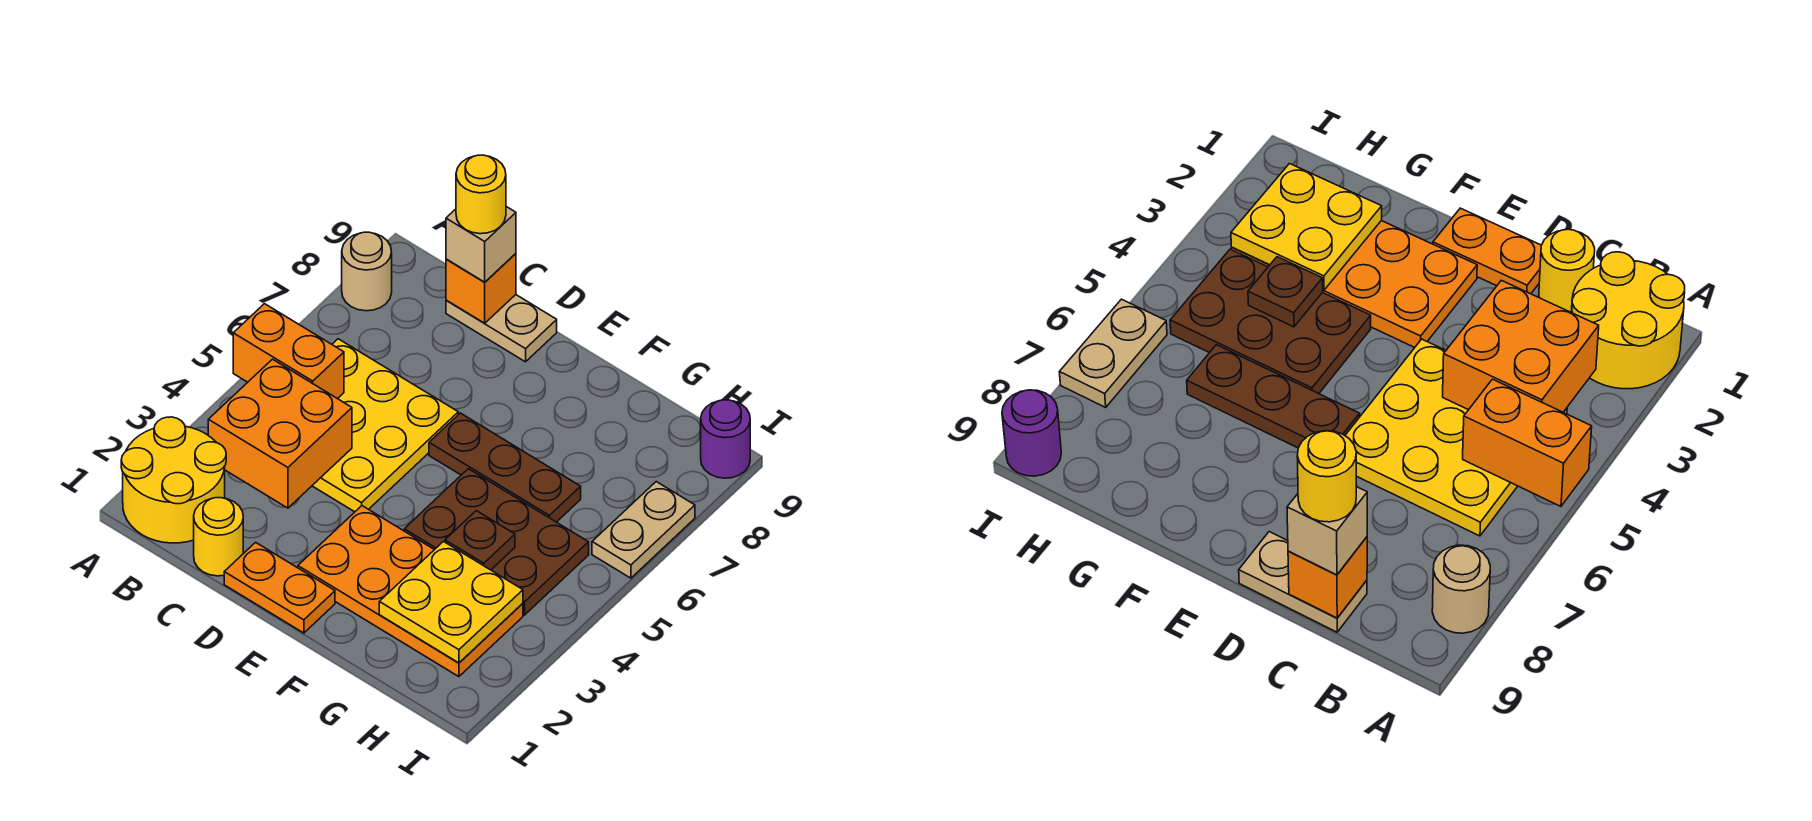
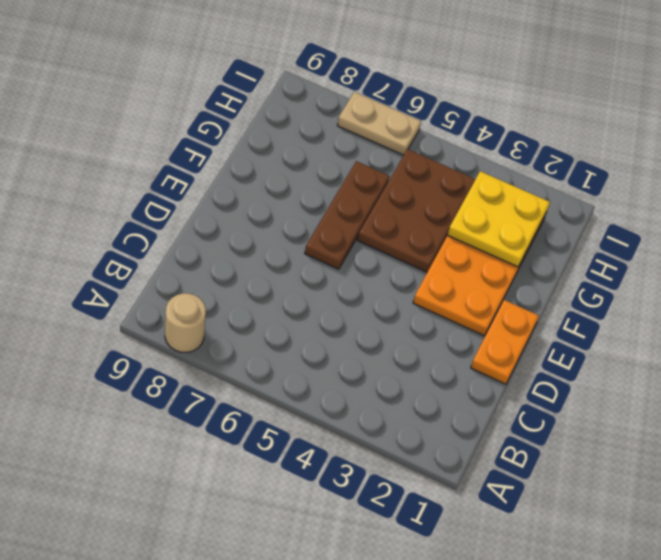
none -> yellow 2x2 round brick [121,417,226,543]
none -> yellow 3x3 plate [312,339,458,512]
none -> yellow 1x1 round brick [194,498,243,576]

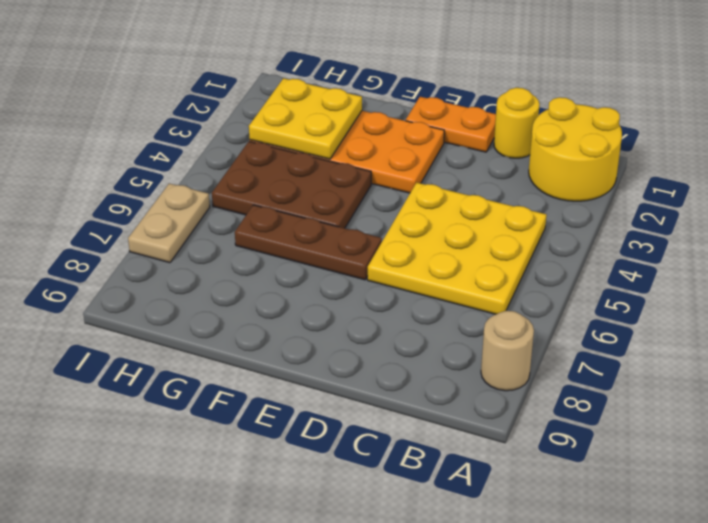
none -> tan 1x2 plate [446,295,557,362]
none -> purple 1x1 round brick [701,400,750,478]
none -> orange 1x2 brick [233,304,344,399]

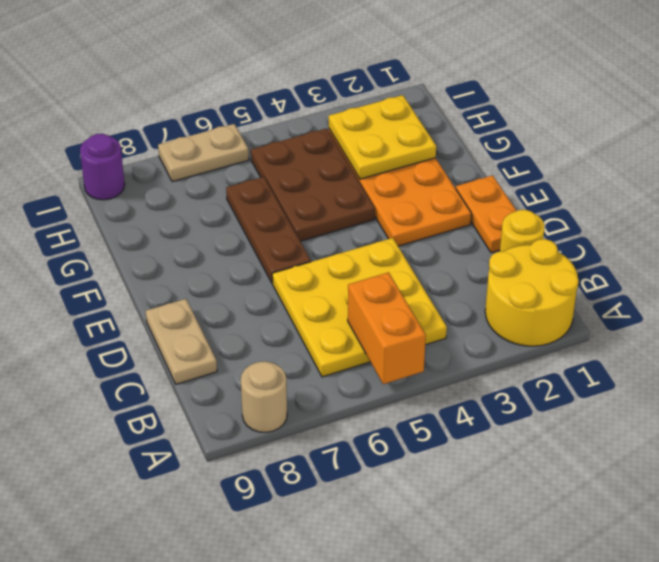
none -> orange 2x2 brick [208,359,352,508]
none -> orange 1x1 brick [446,254,516,323]
none -> brown 1x1 plate [445,511,515,570]

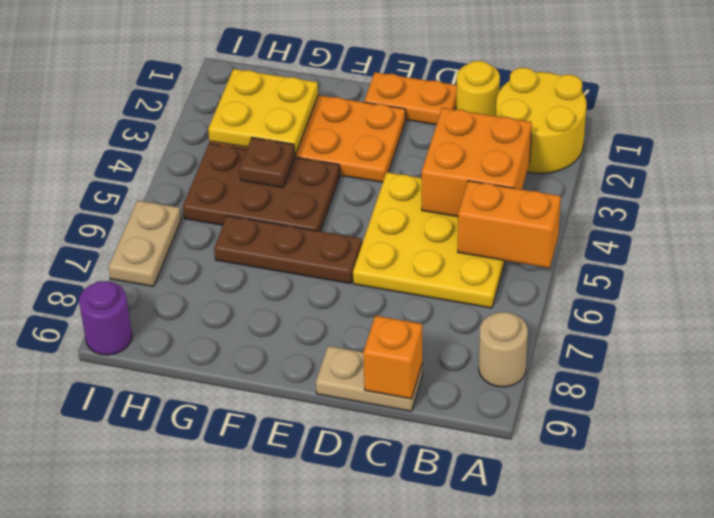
none -> tan 1x1 brick [446,207,516,282]
none -> yellow 1x1 round brick [456,155,506,234]

